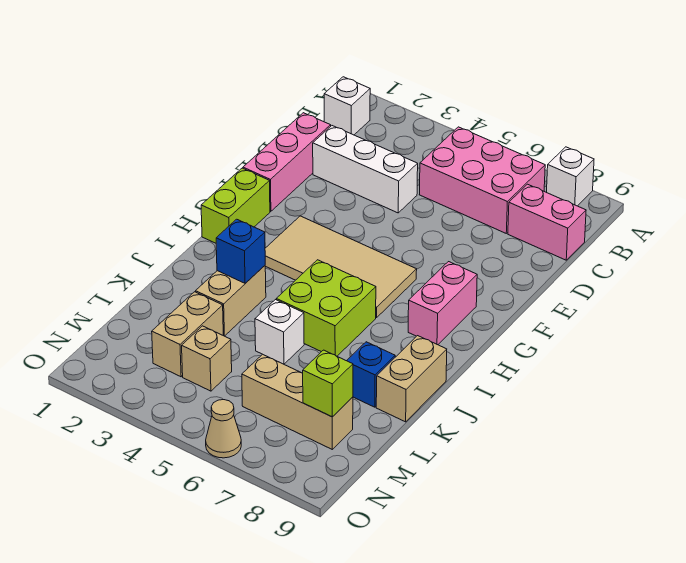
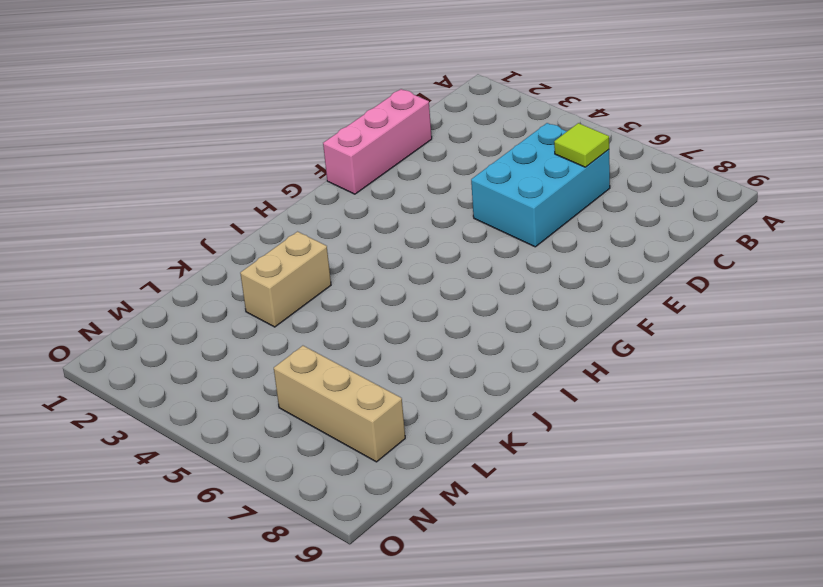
cyan 2x3 brick [471,123,610,247] -> pink 2x3 brick [419,127,545,233]
lime 1x1 tile [554,123,609,167] -> none
none -> white 1x1 brick [547,147,594,206]
none -> white 1x1 brick [324,77,370,135]
none -> pink 1x2 brick [508,184,586,260]

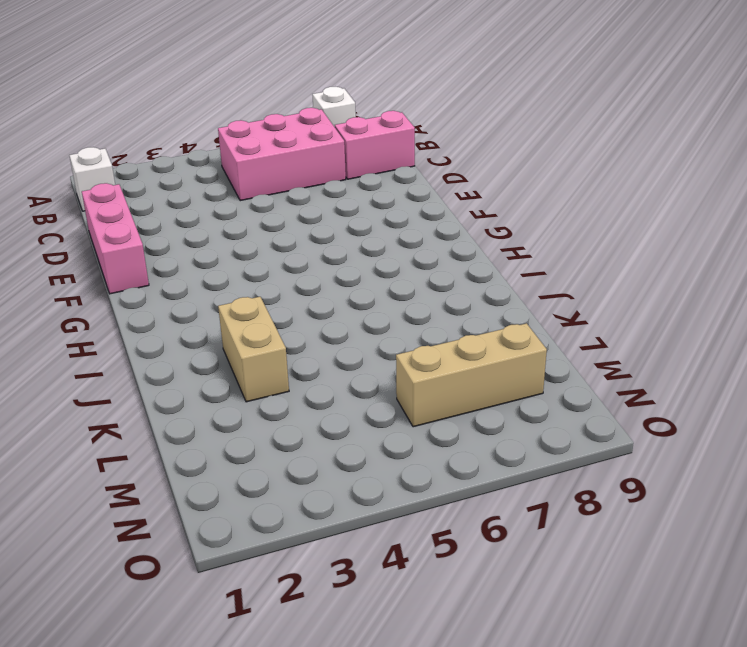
none -> white 1x3 brick [313,126,418,213]
none -> lime 1x2 brick [201,168,270,243]
none -> tan 2x4 tile [265,216,417,318]

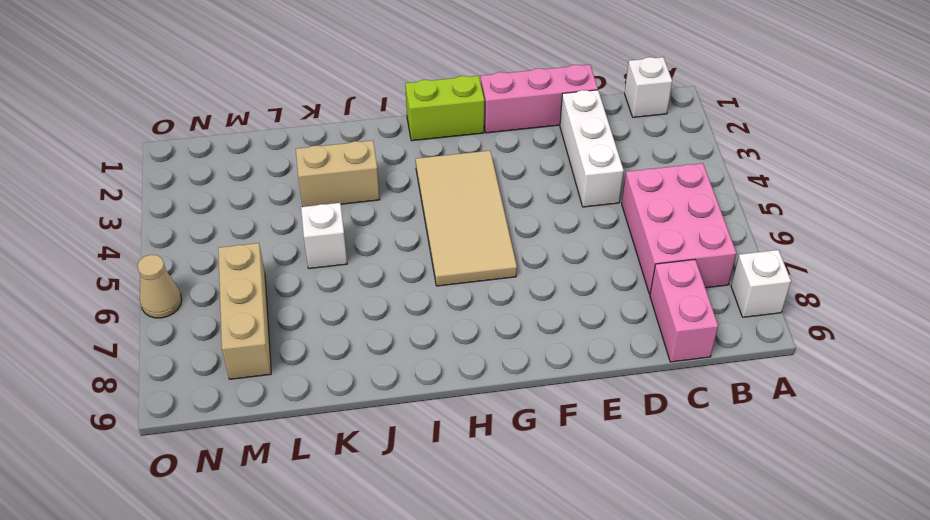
none -> pink 1x2 brick [408,262,477,345]
none -> lime 2x2 brick [276,260,376,356]
none -> tan 1x2 brick [376,336,447,422]

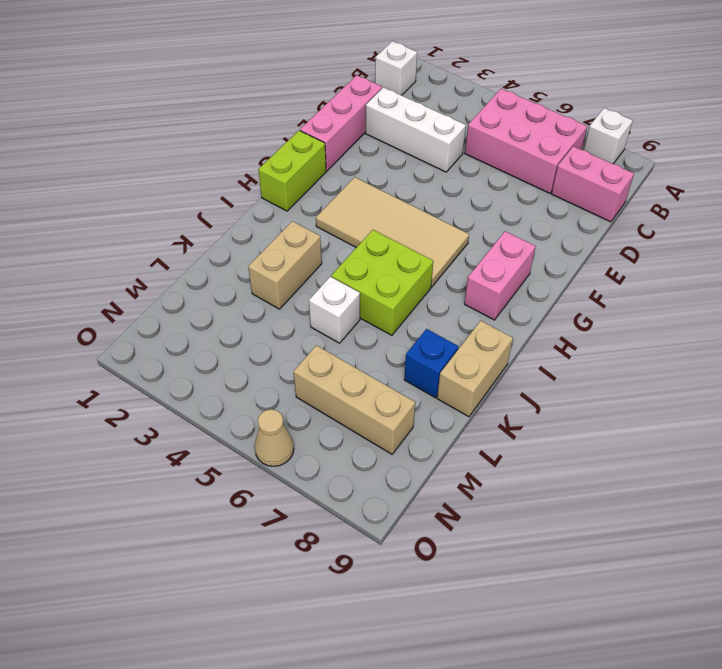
none -> tan 1x2 brick [152,292,223,377]
none -> tan 1x1 brick [182,326,232,391]
none -> blue 1x1 brick [216,219,265,283]

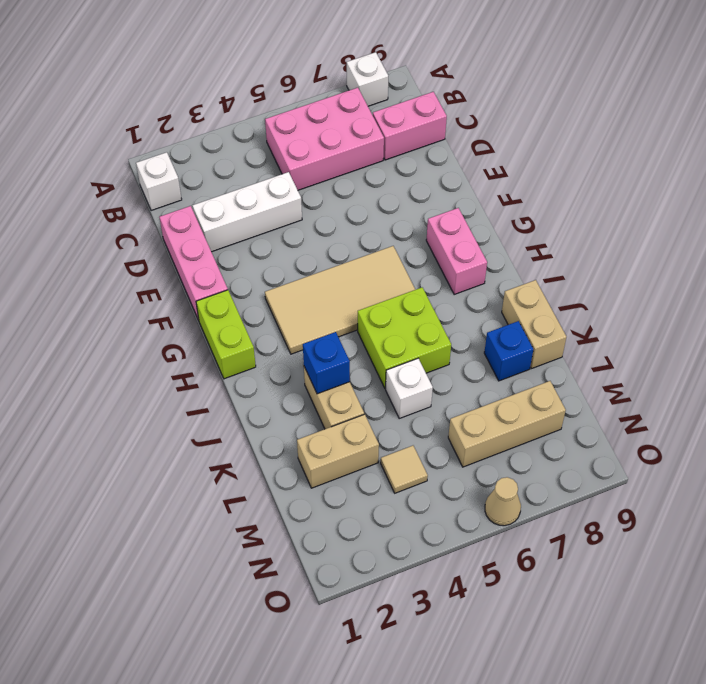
tan 1x2 brick [297,414,379,488] -> tan 1x2 brick turned to [152,292,223,377]
tan 1x1 tile [381,446,428,493] -> tan 1x1 brick [182,326,232,391]
none -> lime 1x1 brick [303,350,353,417]

